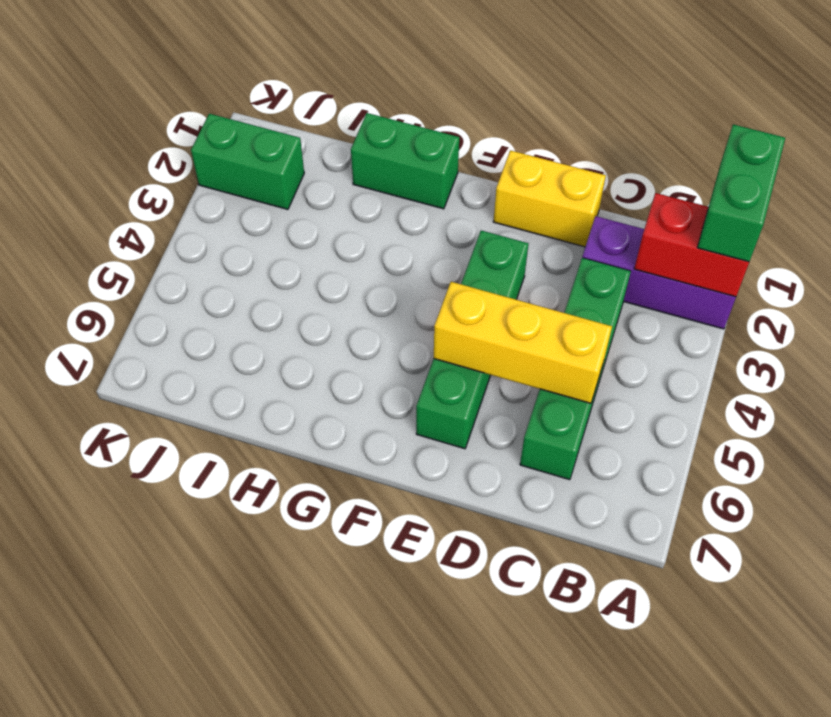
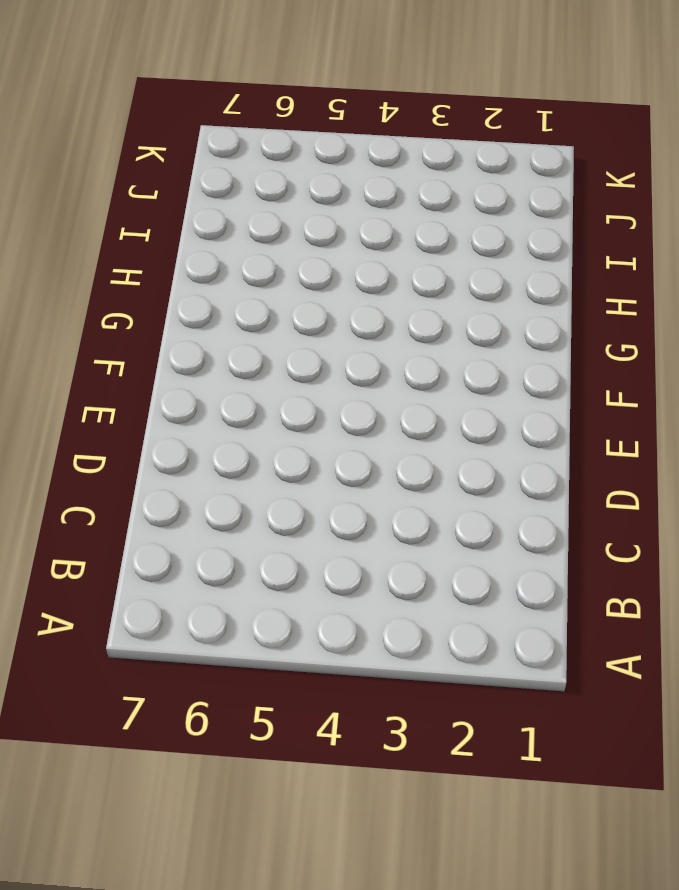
none -> purple 1x3 brick [582,216,736,329]
none -> green 1x4 brick [520,258,631,480]

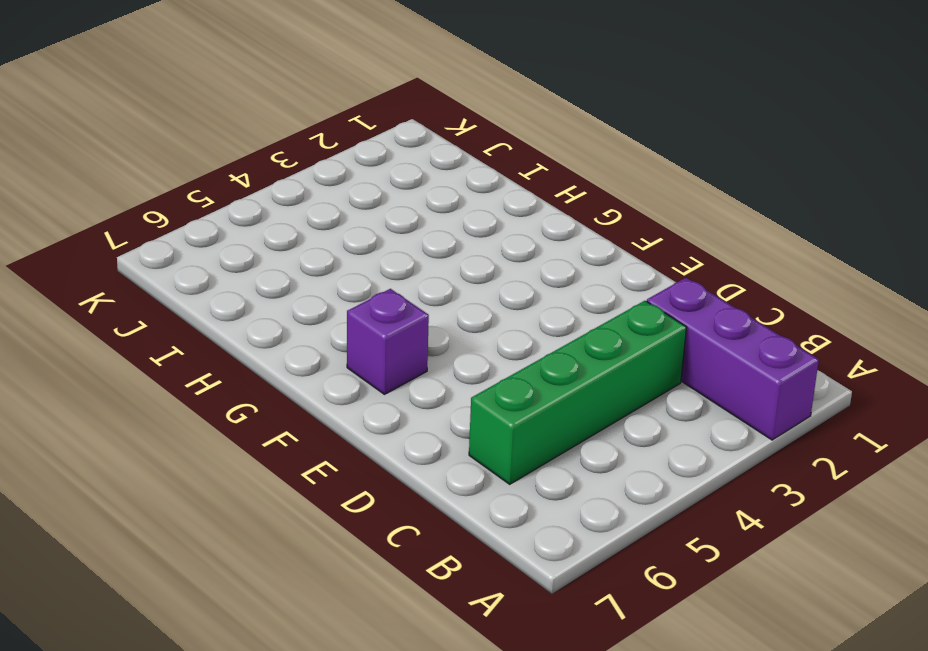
purple 1x1 brick [347,289,429,394] -> none
none -> yellow 1x2 brick [493,150,606,247]
none -> green 1x4 brick [416,231,529,449]

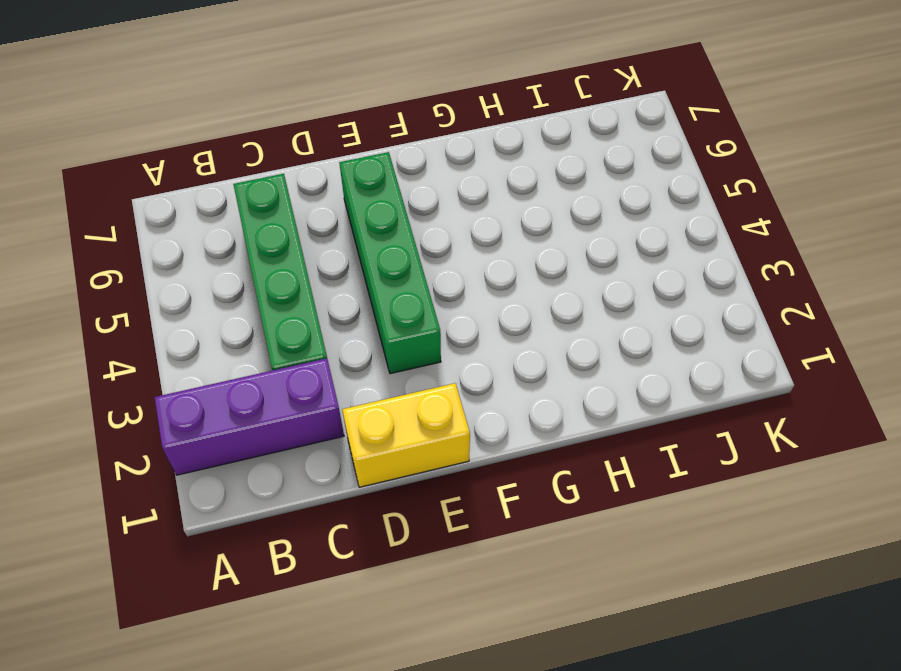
none -> green 1x2 brick [351,113,459,209]
none -> green 1x2 brick [191,114,304,209]

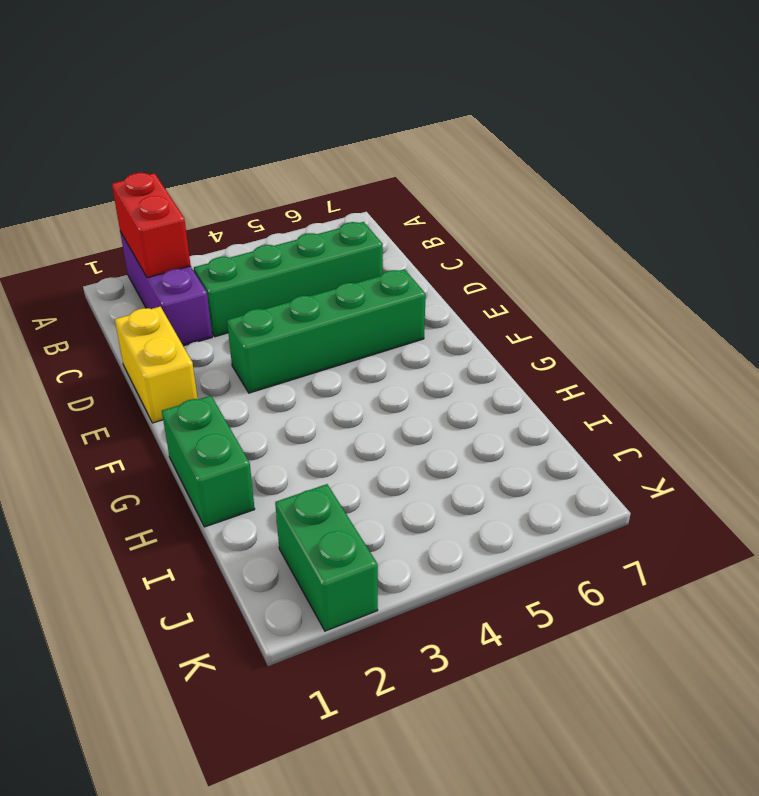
none -> yellow 1x3 brick [434,282,612,403]
none -> green 1x2 brick [697,124,785,262]

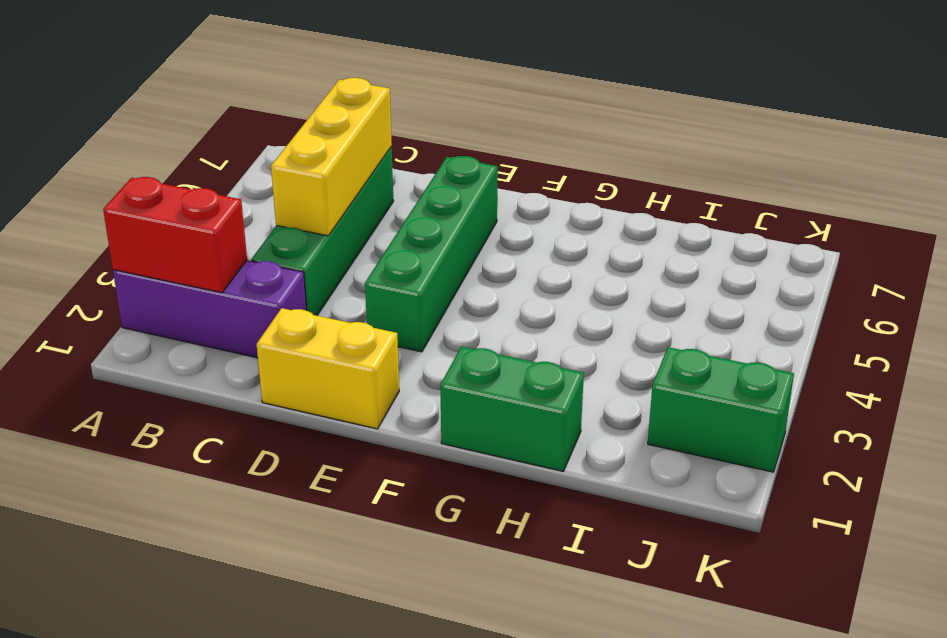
yellow 1x3 brick [271,78,392,236] -> yellow 1x3 brick turned to [434,282,612,403]
none -> green 1x2 brick [697,124,785,262]

